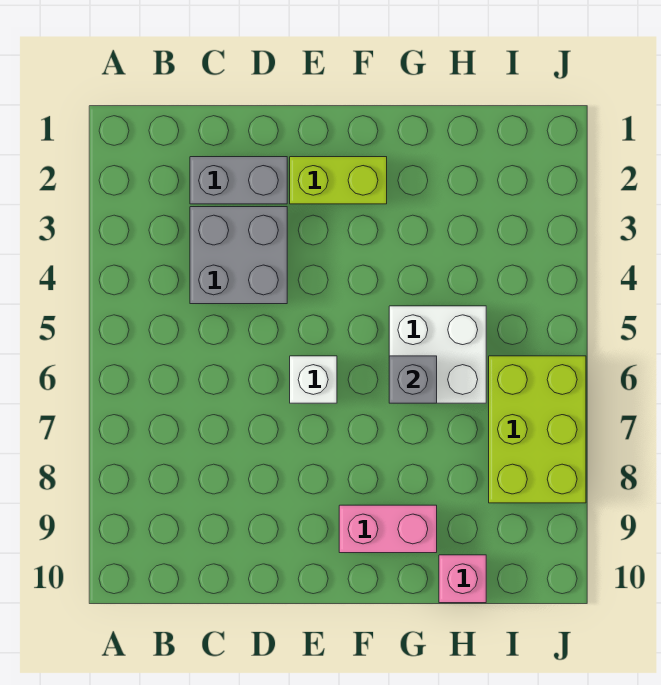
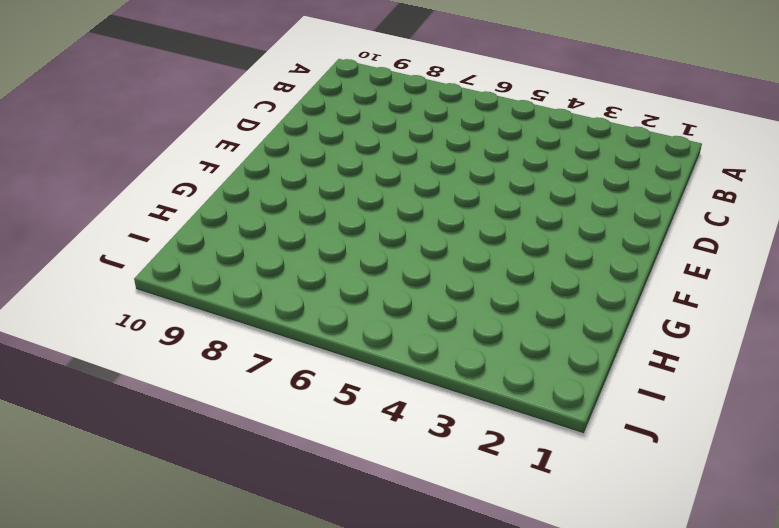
none -> grey 1x2 brick [190,157,287,204]
none -> grey 2x2 brick [190,207,287,304]

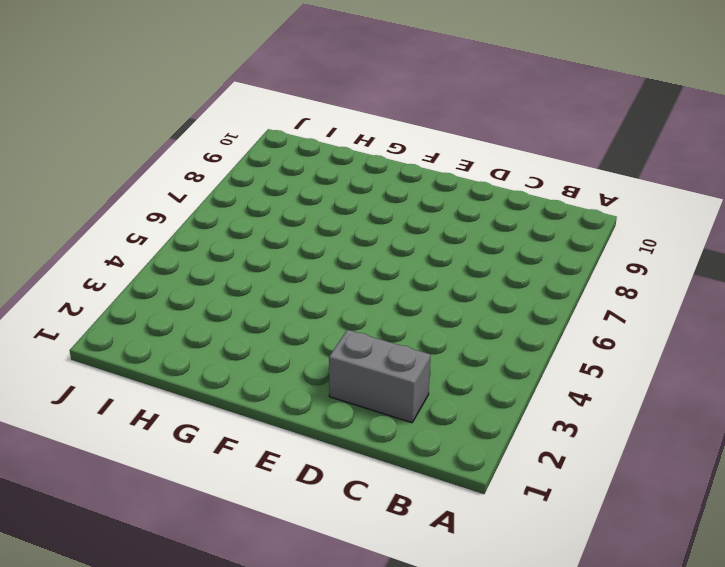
none -> grey 2x2 brick [190,207,287,304]
none -> lime 1x2 brick [290,157,387,204]

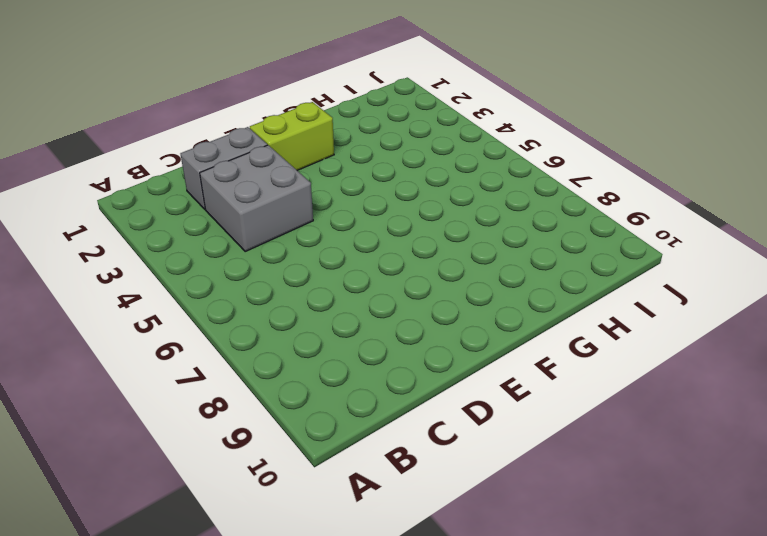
none -> white 1x1 brick [290,356,337,403]
none -> pink 1x2 brick [339,505,437,553]

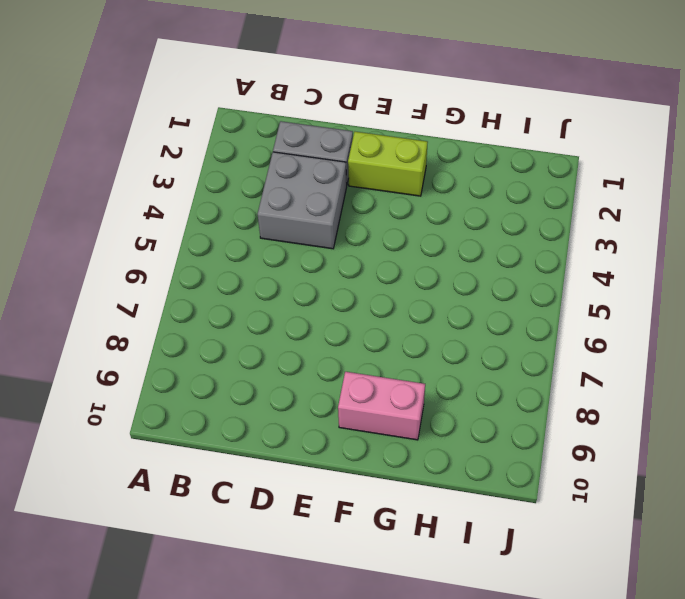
none -> white 1x1 brick [290,356,337,403]
none -> white 2x2 brick [389,306,486,403]

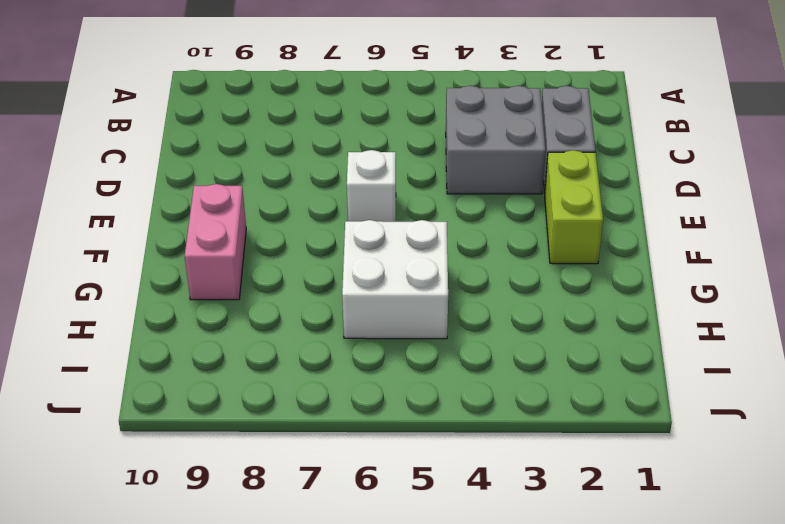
none -> pink 1x1 brick [439,555,486,603]
none -> lime 2x3 brick [489,356,586,503]

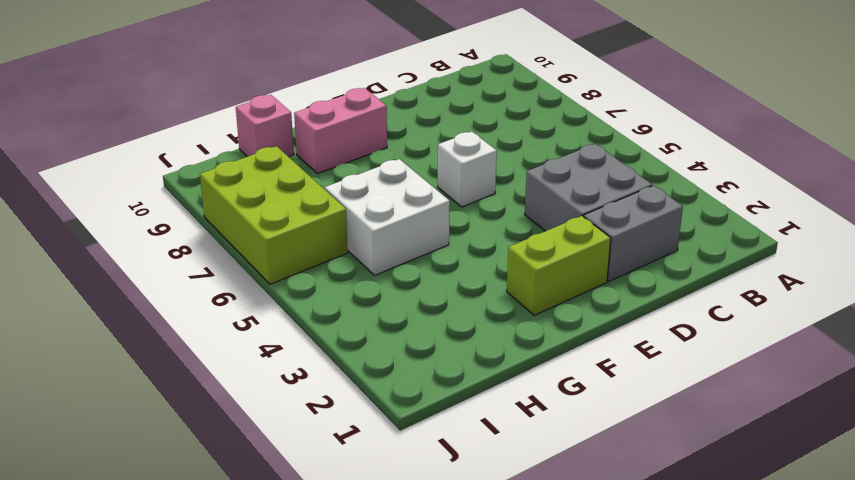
none -> grey 1x1 brick [389,356,437,403]

